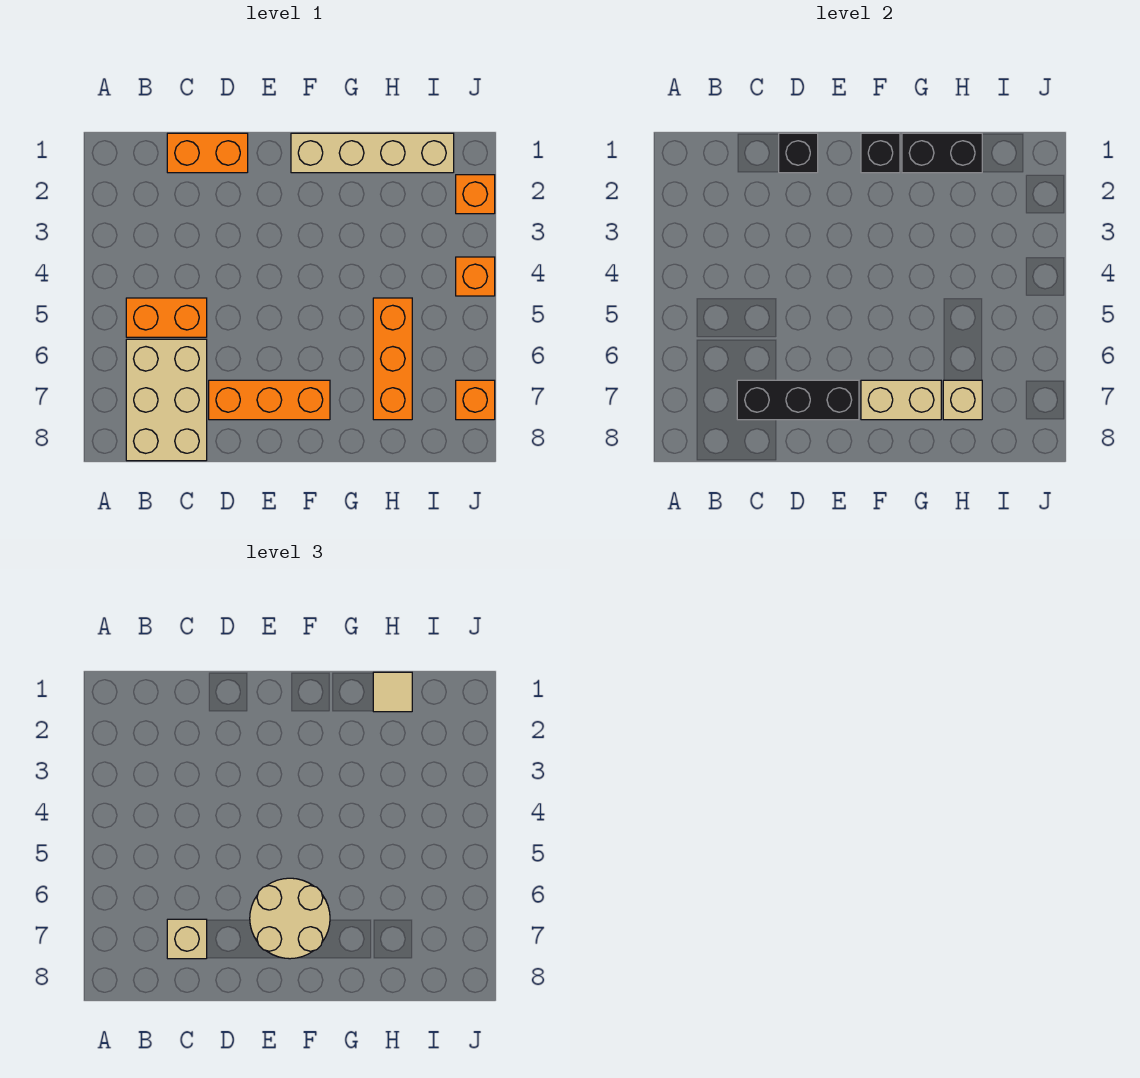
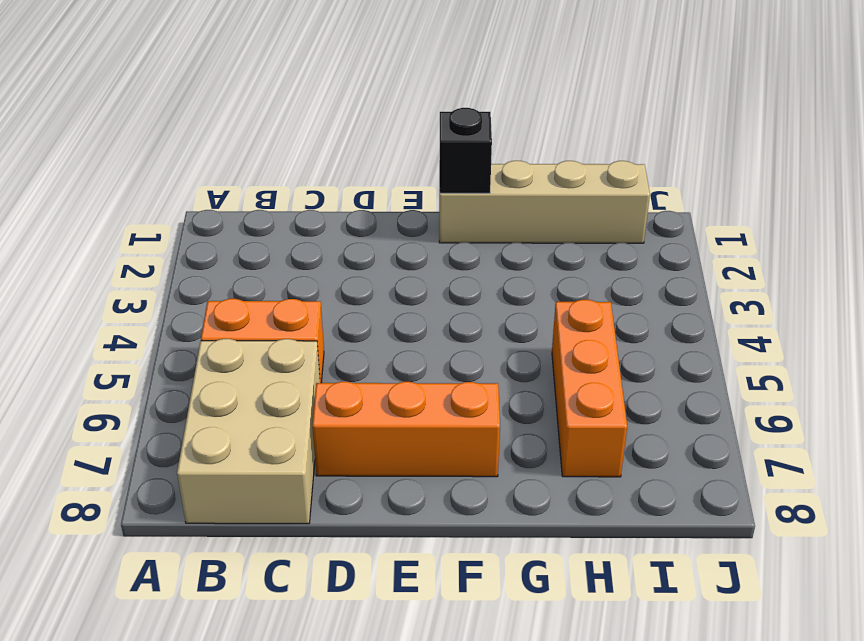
none -> orange 1x2 brick [167,133,248,173]
none -> orange 1x1 brick [456,175,495,214]
none -> orange 1x1 brick [456,257,495,296]

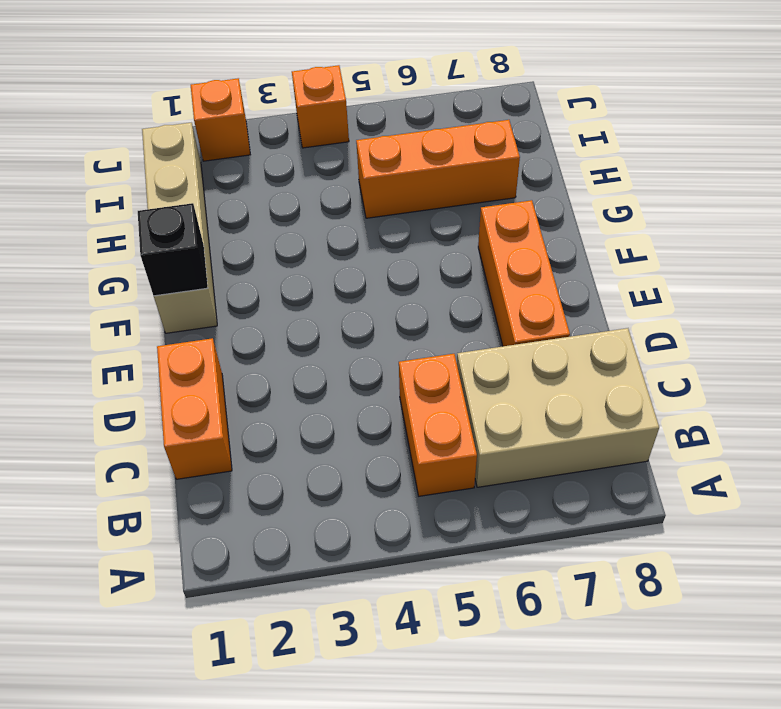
none -> orange 1x1 brick [456,380,495,420]
none -> black 1x3 brick [737,380,859,420]
none -> black 1x1 brick [779,133,818,173]

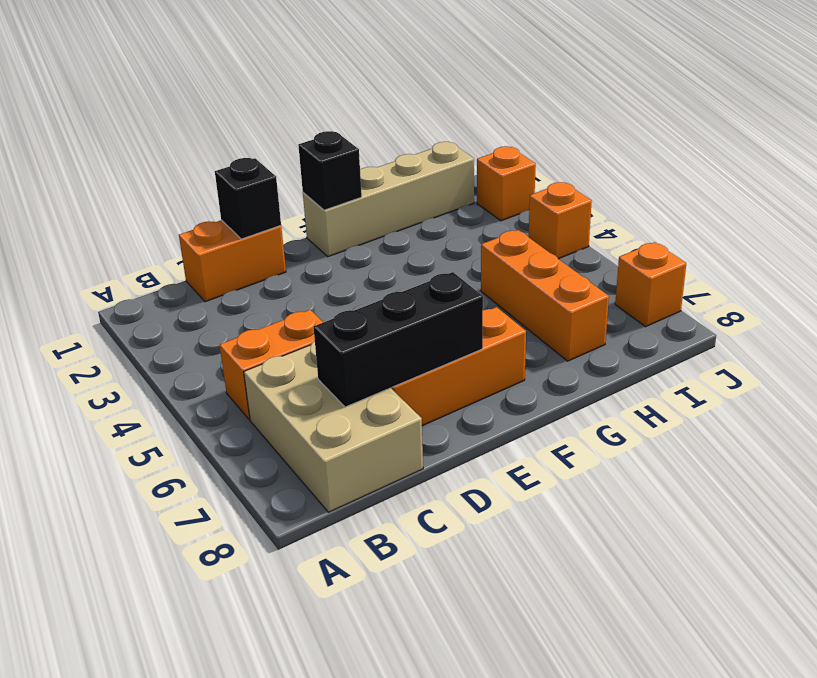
none -> tan 1x2 brick [861,380,941,420]
none -> black 1x2 brick [902,133,982,173]
none -> tan 1x1 brick [943,380,982,420]

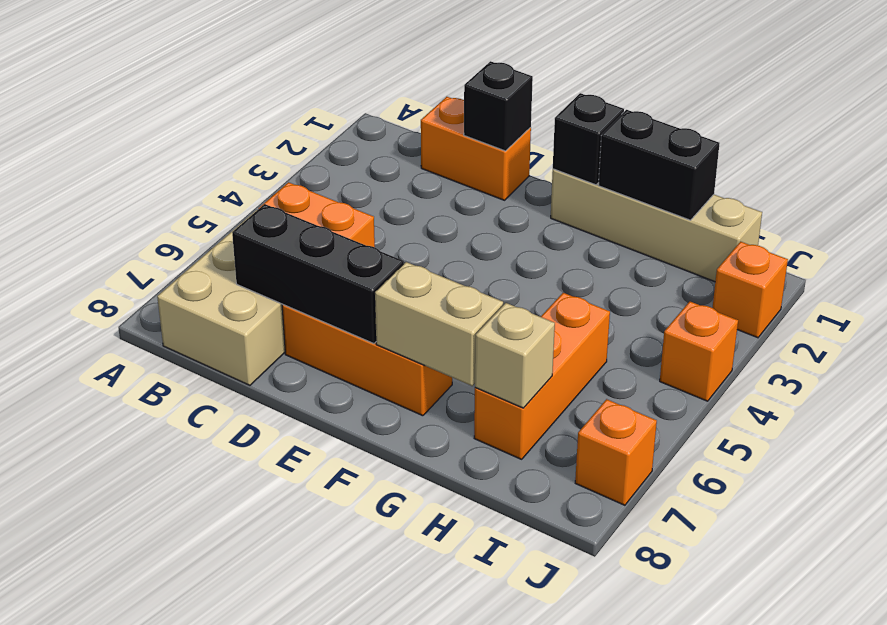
none -> tan 1x1 brick [167,919,207,959]
none -> tan 2x2 round brick [250,878,330,959]
none -> tan 1x1 tile [373,672,412,712]

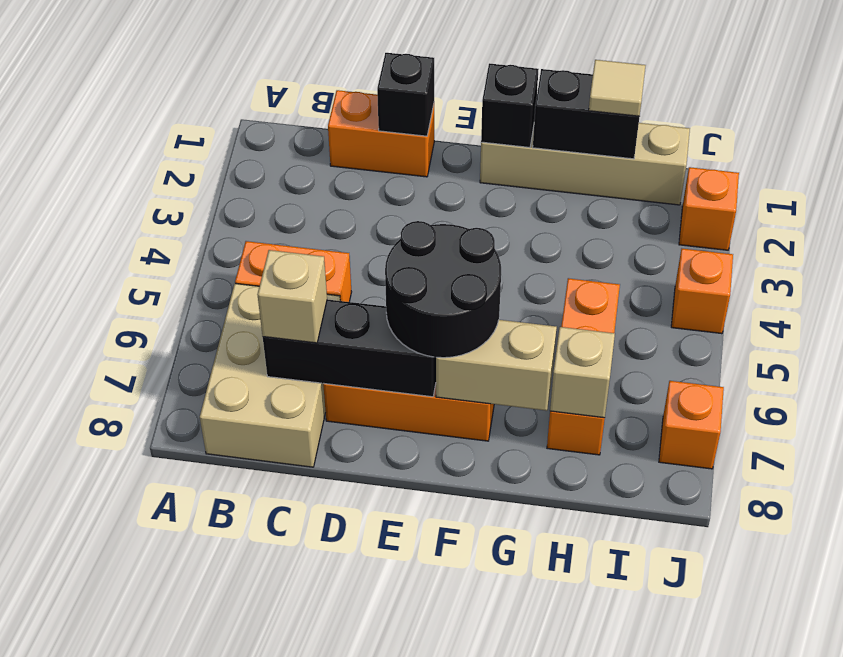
black 2x2 round brick [385,221,501,358] -> tan 2x2 round brick [250,878,330,959]

